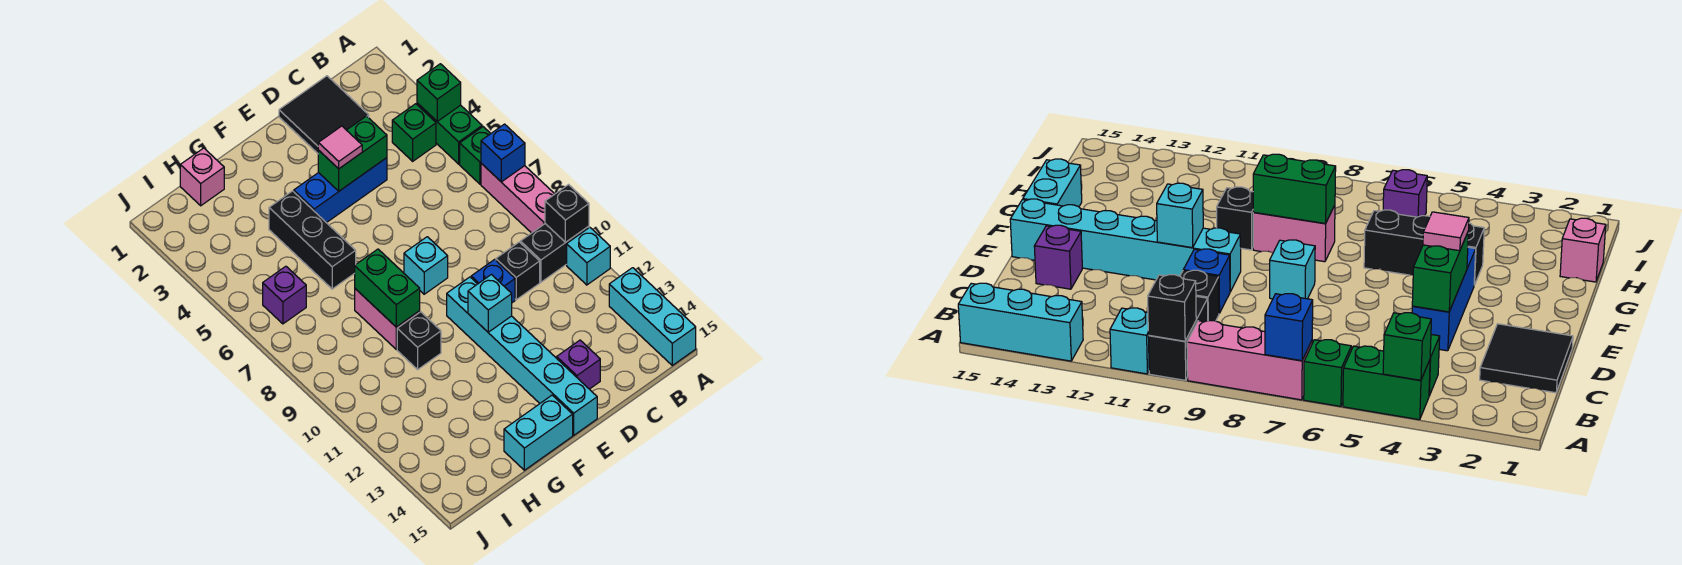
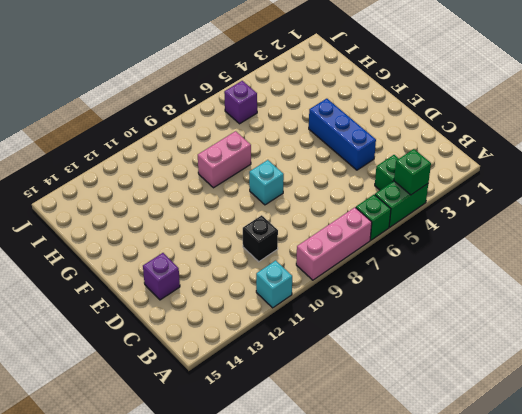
none -> black 1x2 brick [521,224,589,282]
none -> cyan 1x3 brick [609,268,696,365]
none -> black 2x2 tile [279,76,369,153]

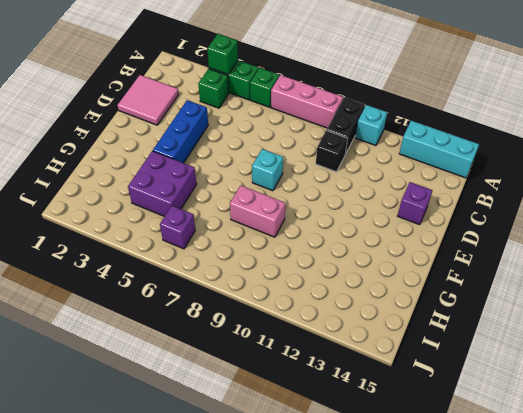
pink 2x2 tile [118,75,179,125] -> black 2x2 tile [279,76,369,153]
purple 2x2 brick [128,151,197,217] -> black 1x3 brick [269,191,356,289]
none -> blue 1x1 brick [471,259,515,303]
none -> cyan 1x6 brick [447,277,597,435]
none -> cyan 1x2 brick [504,395,573,470]

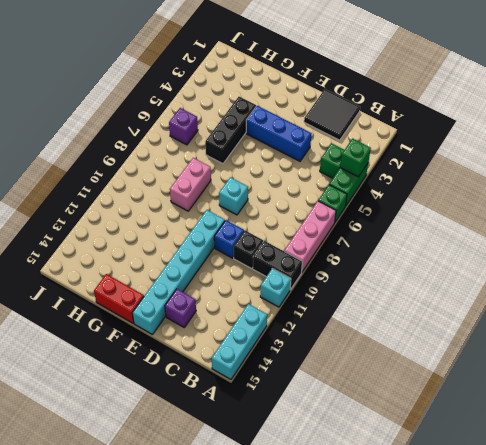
red 1x2 brick [94,274,144,323] -> cyan 1x2 brick [504,395,573,470]
none -> black 1x1 brick [397,312,441,369]
none -> pink 1x1 brick [180,148,224,206]
none -> blue 1x1 brick [481,124,525,182]

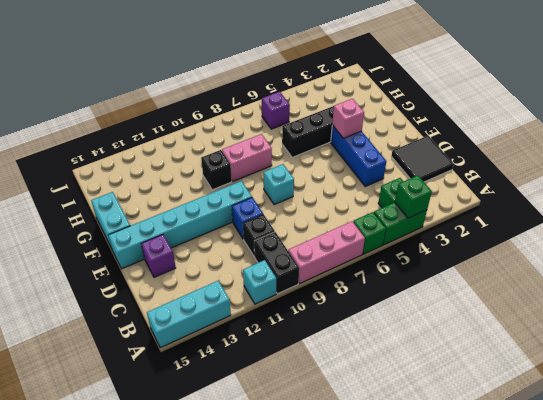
pink 1x1 brick [332,99,364,138] -> pink 1x1 brick moved to [180,148,224,206]
none -> blue 1x1 brick [481,124,525,182]
none -> black 1x1 brick [545,185,589,243]
none -> green 1x2 brick [318,116,387,191]

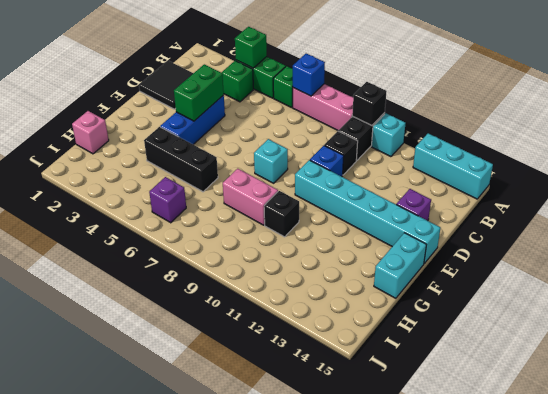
none -> cyan 1x1 brick [468,275,512,332]
none -> green 1x2 brick [355,249,420,327]
none -> pink 1x1 tile [318,126,362,169]

